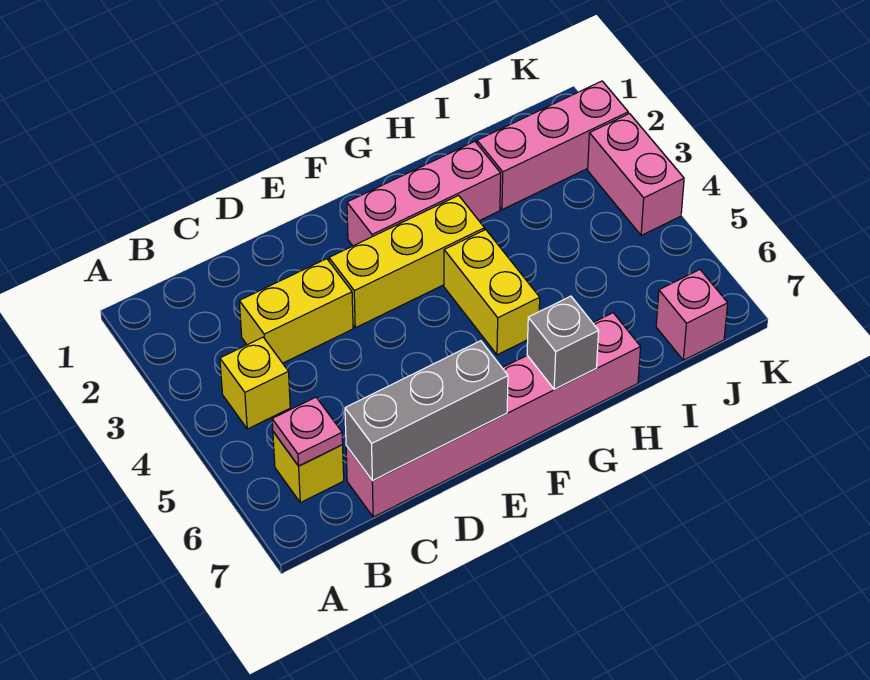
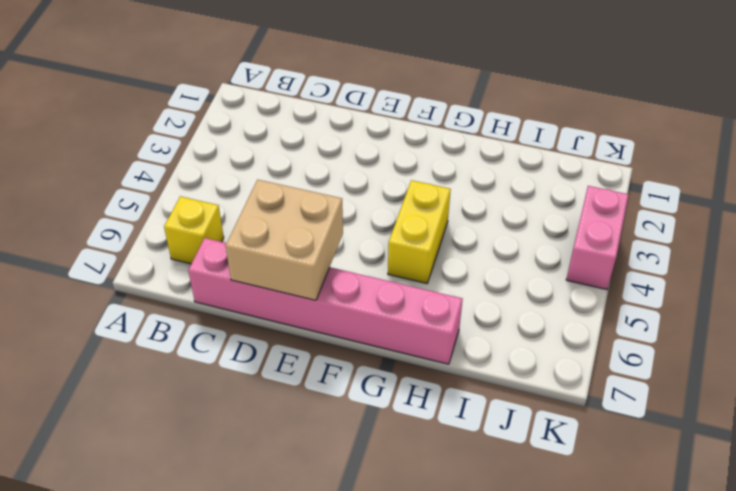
tan 2x2 brick [226,180,343,300] -> grey 1x3 brick [345,341,508,481]
none -> yellow 1x1 brick [220,337,290,429]
none -> yellow 1x2 brick [239,259,353,363]
none -> yellow 1x3 brick [329,195,485,328]

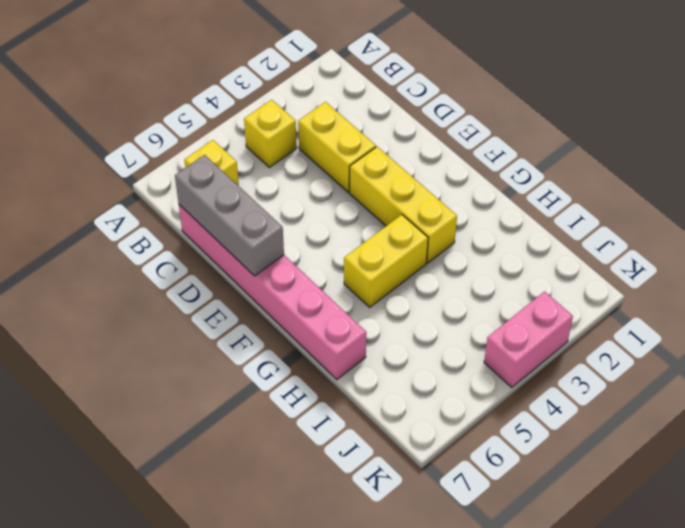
none -> pink 1x3 brick [347,142,501,246]
none -> pink 1x3 brick [477,81,628,210]
none -> pink 1x1 brick [656,270,728,360]

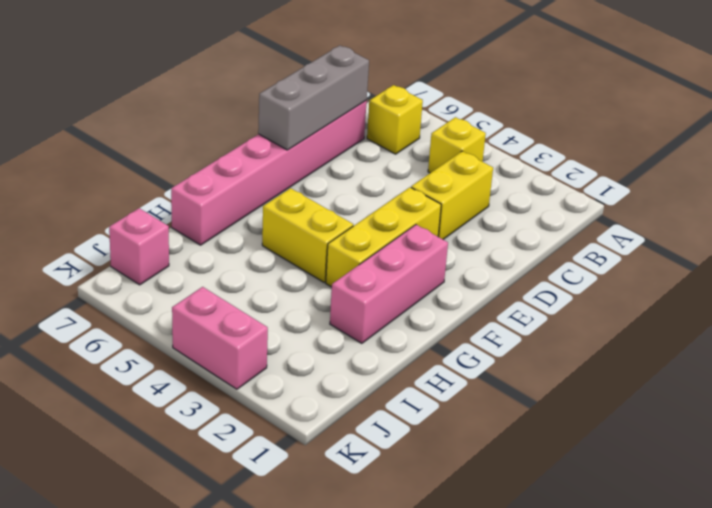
none -> pink 1x3 brick [477,81,628,210]
none -> pink 1x1 plate [272,397,343,466]
none -> grey 1x1 brick [527,296,599,389]

